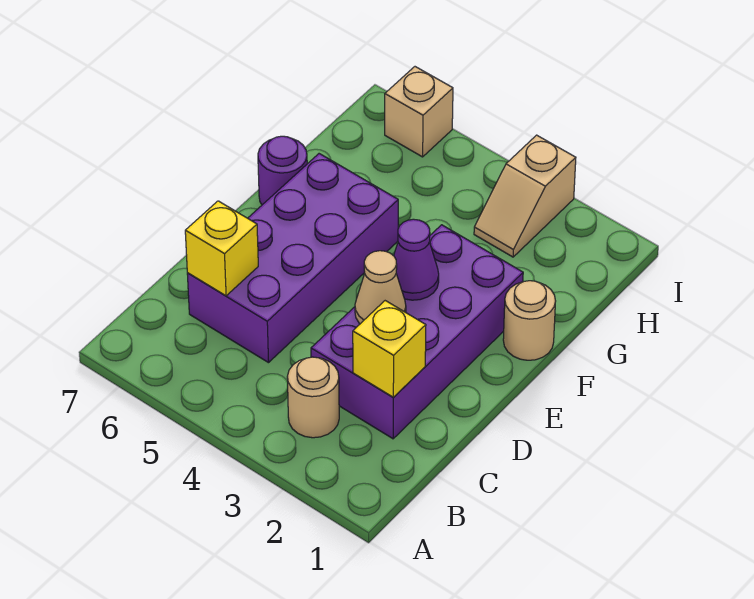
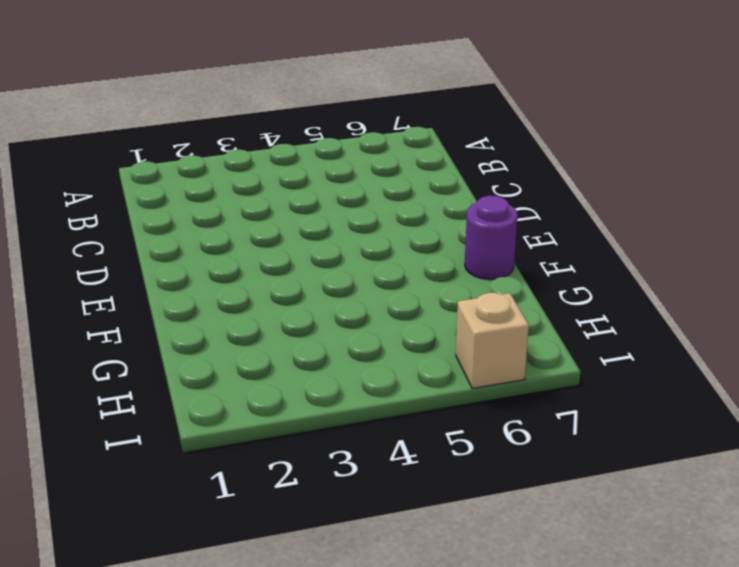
none -> tan 1x1 round brick [287,357,339,438]
none -> purple 2x4 brick [311,225,523,439]

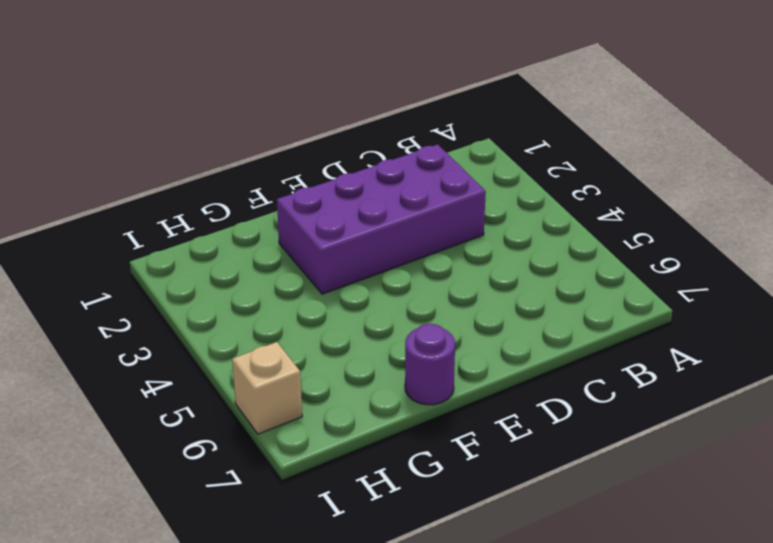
none -> tan 1x1 round brick [287,357,339,438]
none -> purple 2x4 brick [187,154,398,363]

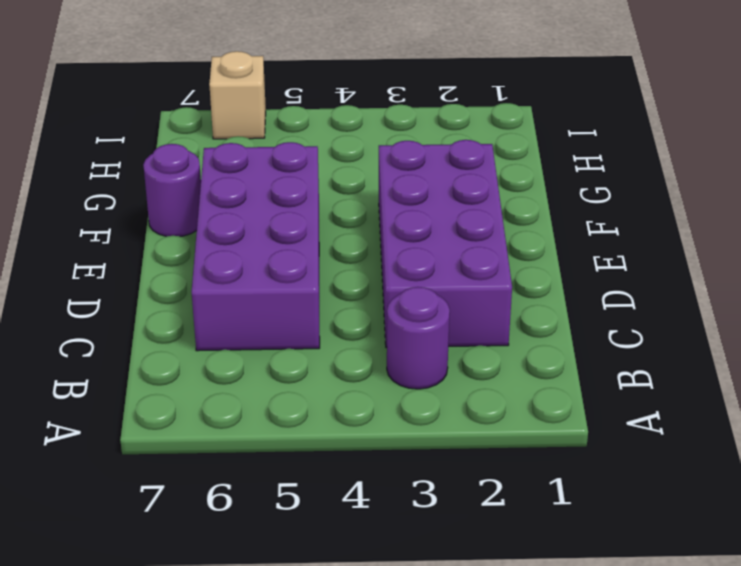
purple 1x1 round brick [387,287,450,389] -> tan 1x1 round brick [287,357,339,438]
none -> tan 1x1 round brick [503,281,556,360]
none -> tan 1x2 slope [474,135,576,257]

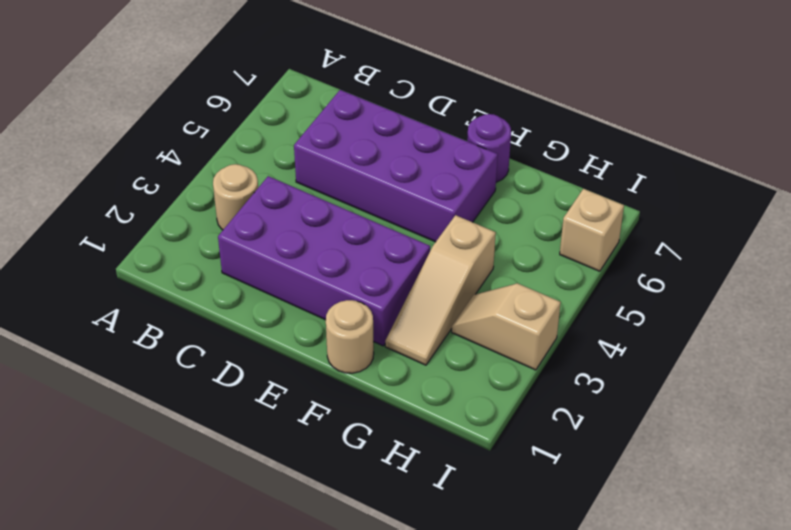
tan 1x3 slope [385,215,496,365] -> none
none -> yellow 1x1 brick [353,301,426,397]
none -> yellow 1x1 brick [185,201,258,296]

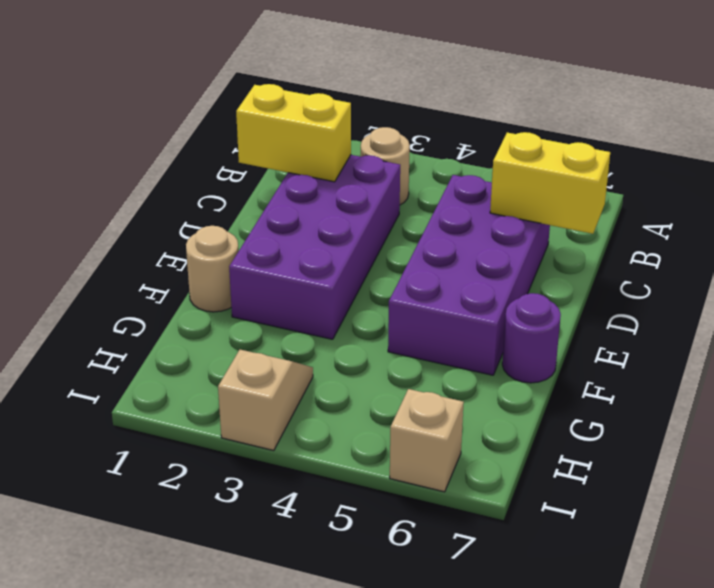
yellow 1x2 brick [236,84,351,182] -> yellow 1x1 brick [353,301,426,397]
yellow 1x2 brick [490,132,610,234] -> yellow 1x1 brick [185,201,258,296]
none -> tan 1x1 cone [355,251,406,324]
none -> purple 1x1 cone [394,219,439,300]

